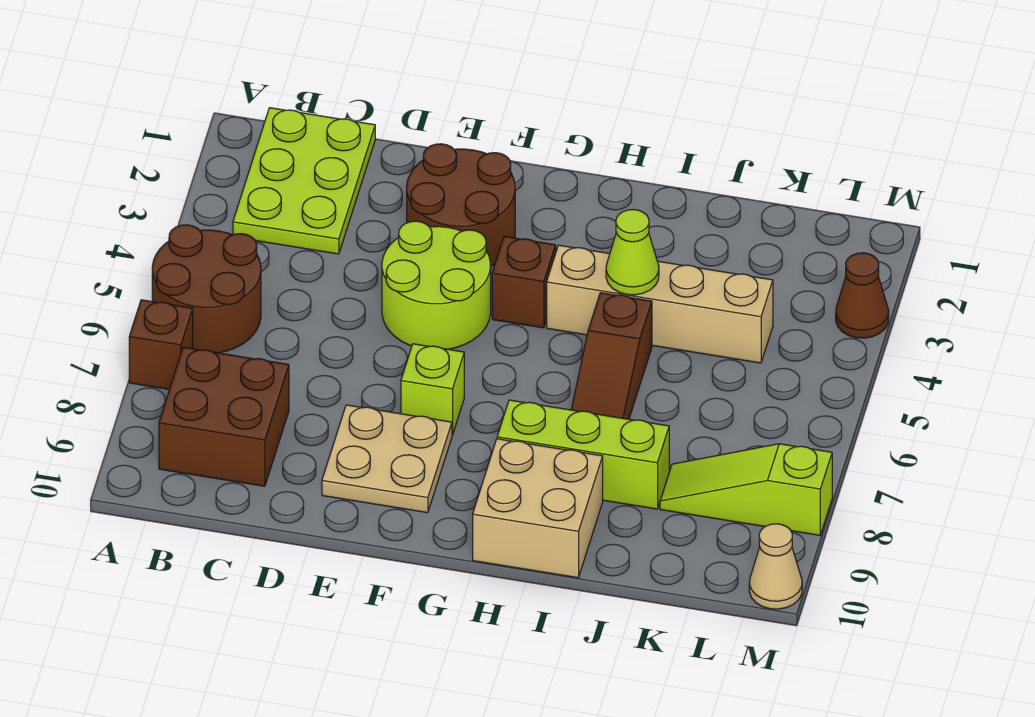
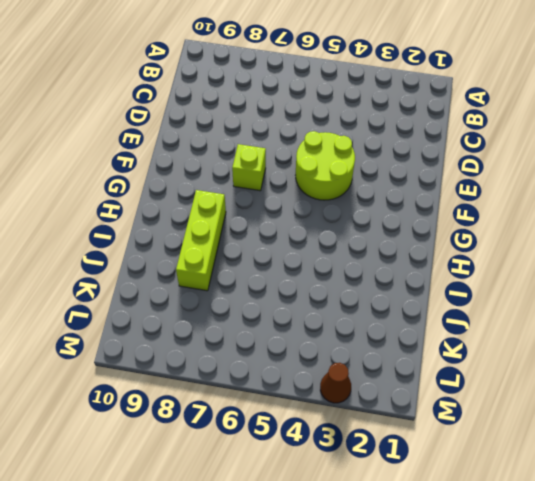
none -> brown 2x2 round brick [152,225,261,353]
none -> brown 1x1 brick [129,300,193,389]
none -> lime 2x3 plate [233,108,375,254]

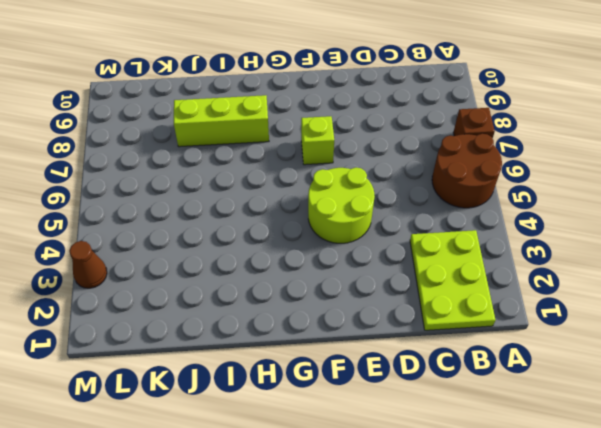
none -> brown 2x2 brick [159,347,289,486]
none -> brown 2x2 round brick [407,144,515,267]
none -> tan 2x2 plate [322,405,452,513]

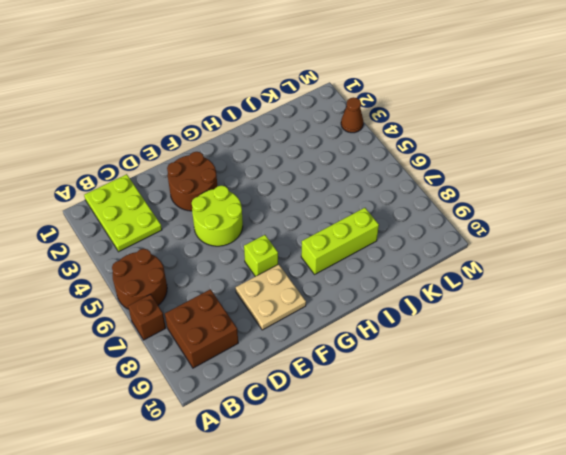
none -> brown 1x1 brick [492,236,556,328]
none -> tan 1x4 brick [547,245,773,363]
none -> tan 2x2 brick [473,439,603,578]

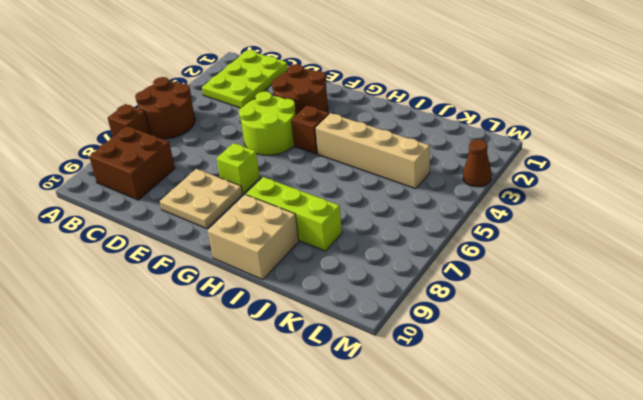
none -> brown 1x3 slope [571,293,652,419]
none -> lime 1x3 slope [660,444,832,535]
none -> tan 1x1 cone [749,524,802,609]

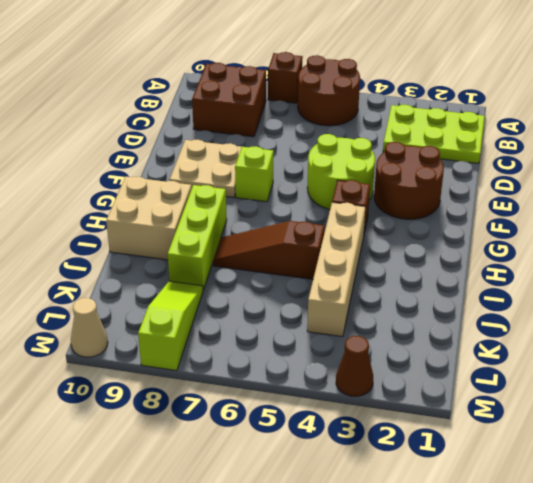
none -> lime 1x1 cone [606,209,659,295]

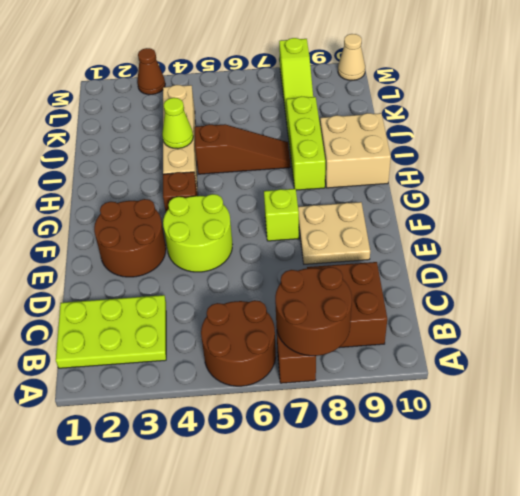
brown 2x2 round brick [275,267,352,356] -> none

